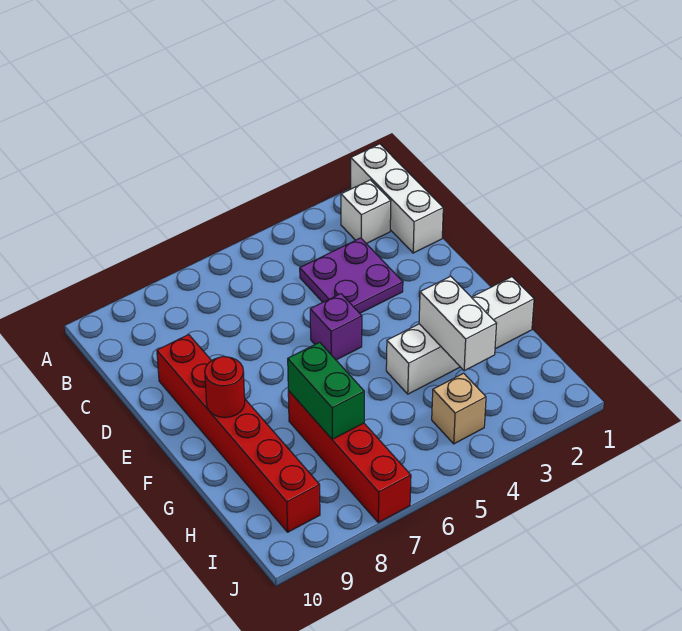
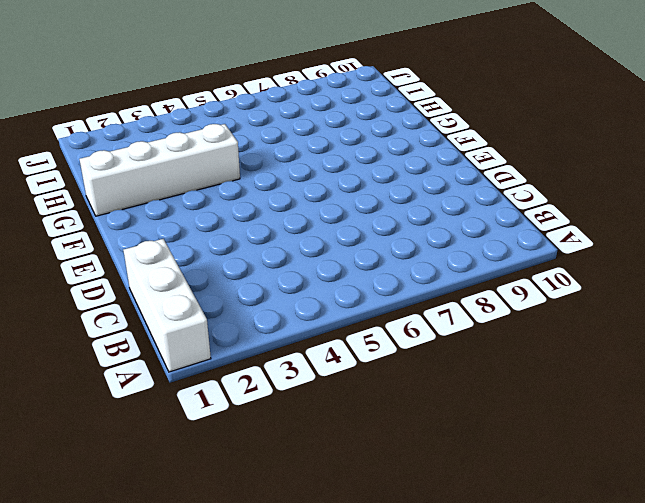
none -> white 1x1 brick [341,180,391,244]
none -> purple 2x2 plate [300,238,403,313]

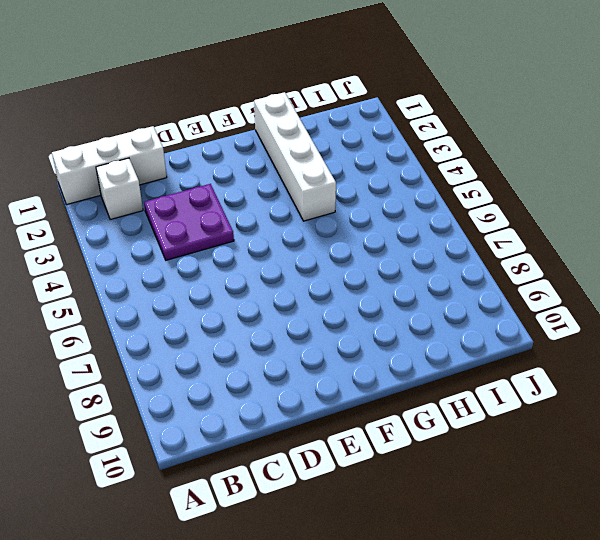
none -> red 1x6 brick [157,335,320,532]
none -> purple 1x1 brick [310,294,362,360]

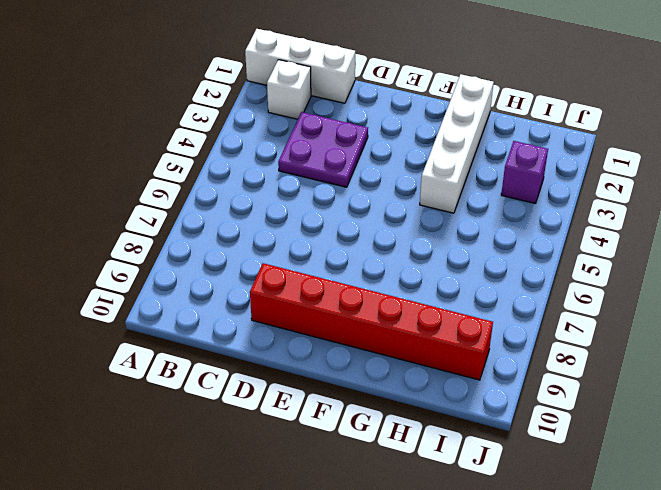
purple 1x1 brick [501,141,548,204] -> purple 1x1 brick moved to [310,294,362,360]
none -> red 1x4 brick [288,391,411,523]
none -> tan 1x1 brick [432,373,486,444]

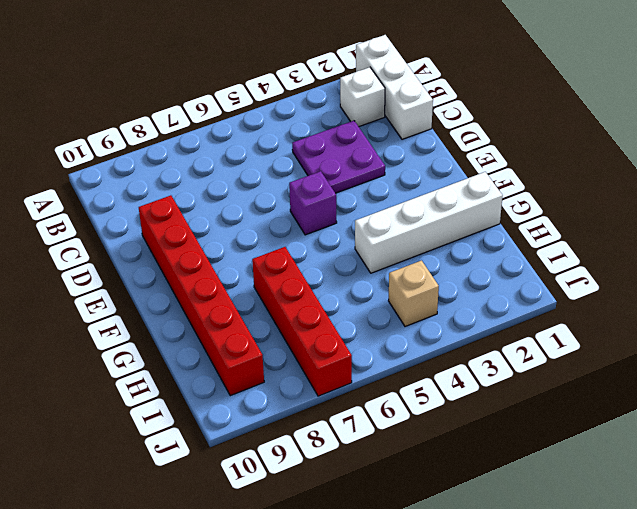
none -> red 1x1 round brick [205,356,245,418]
none -> white 1x2 brick [419,276,497,371]

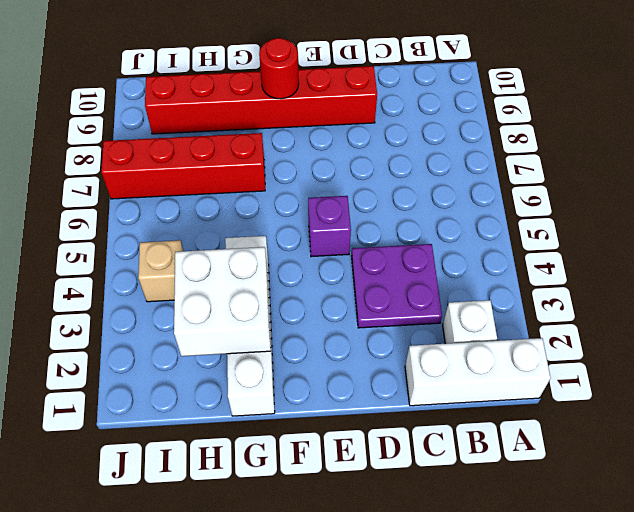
white 2x2 brick [174,247,271,356] -> white 1x2 brick [419,276,497,371]
none -> green 1x2 brick [288,342,364,439]

